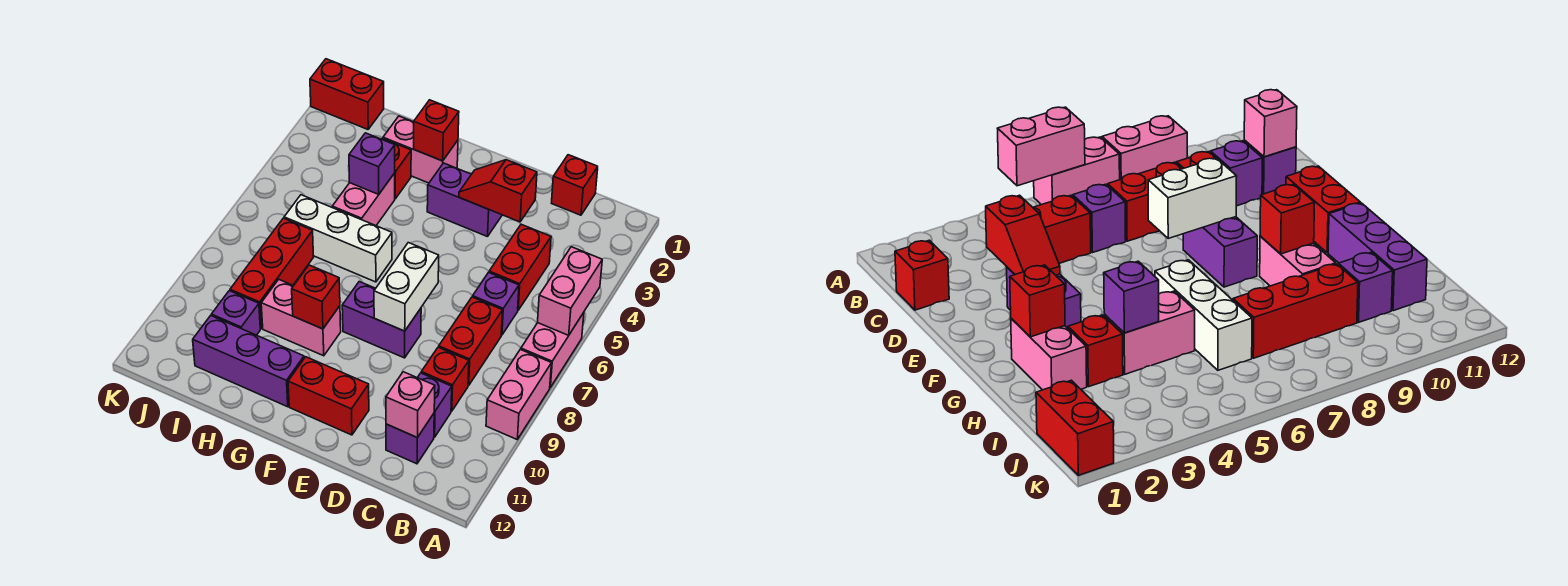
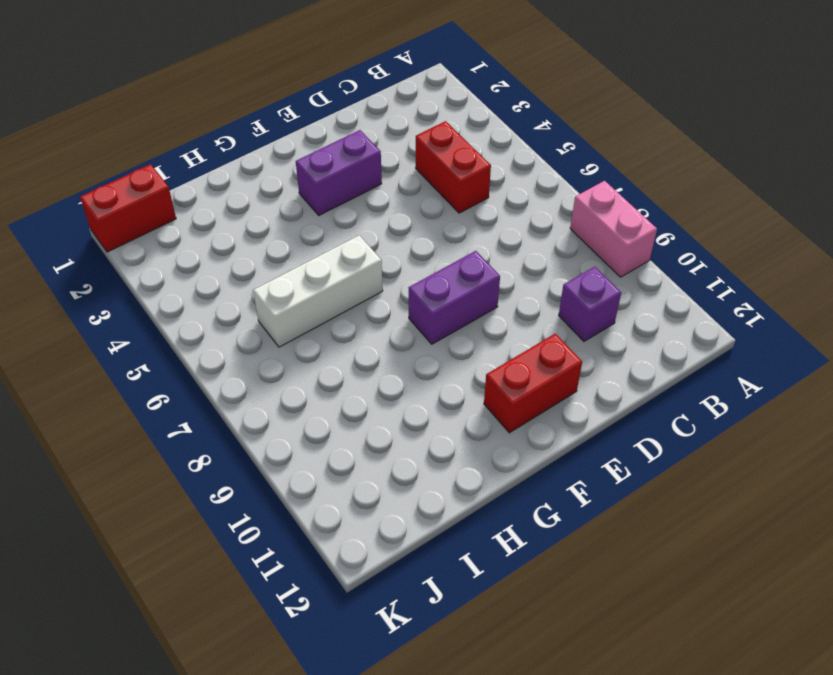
none -> pink 1x2 brick [521,313,584,387]
none -> red 1x1 brick [552,155,598,215]
none -> purple 1x1 brick [473,272,519,335]

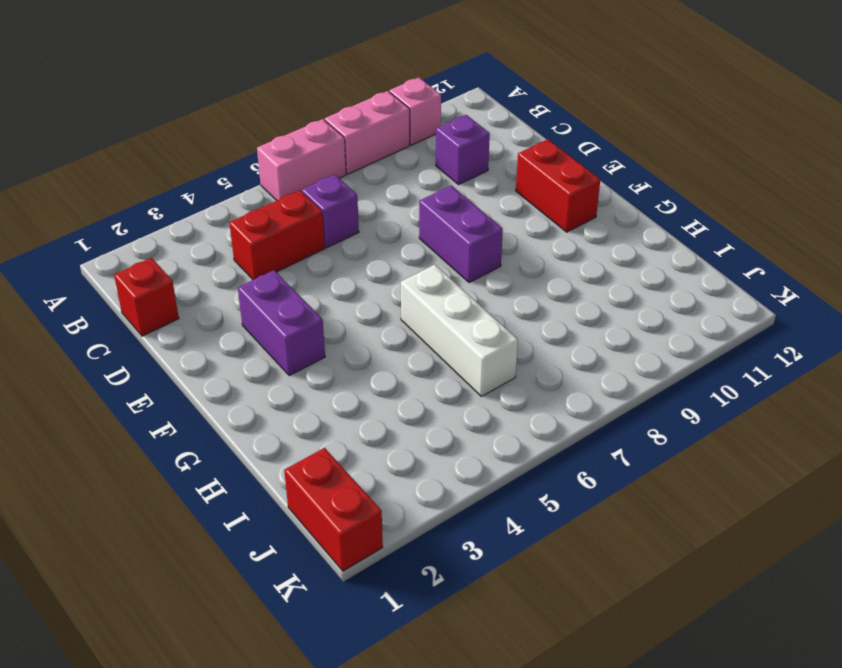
pink 1x1 brick [389,77,441,145] -> pink 1x1 brick moved to [386,372,435,437]
none -> red 1x2 brick [439,297,503,386]
none -> red 1x1 brick [421,347,469,411]
none -> purple 1x1 brick [386,414,434,464]

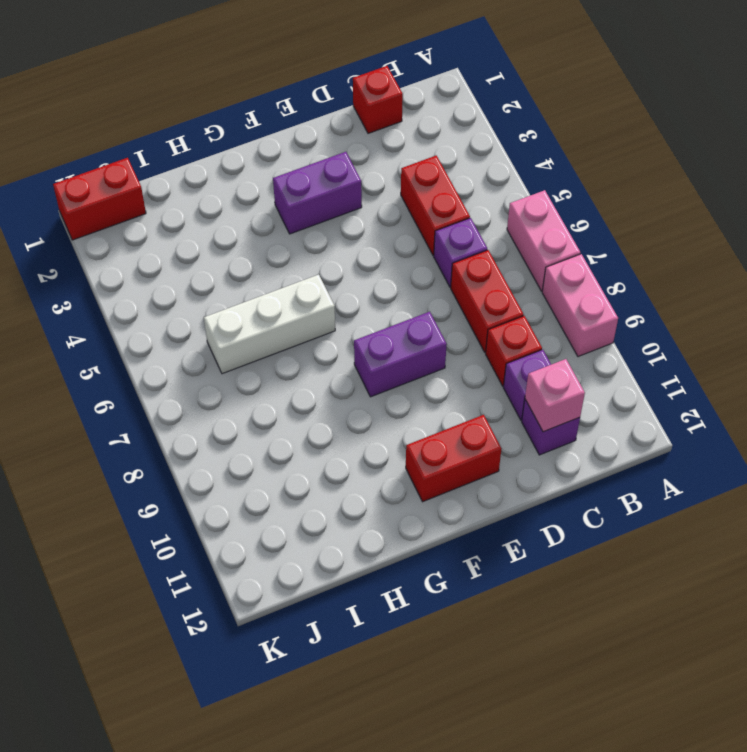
none -> pink 1x2 brick [383,116,458,183]
none -> pink 1x2 brick [261,279,341,356]
none -> purple 1x3 brick [193,316,304,407]

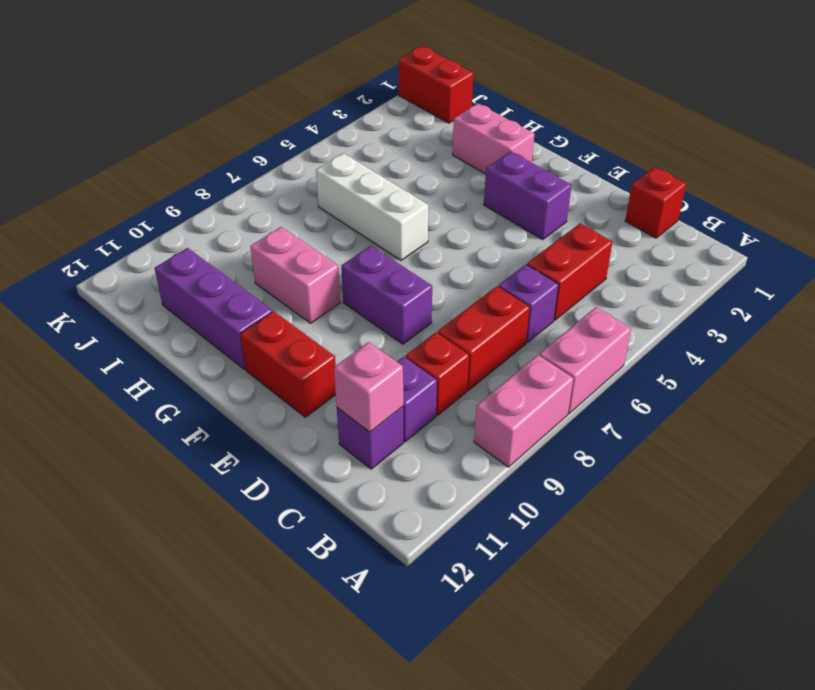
none -> red 1x1 brick [382,138,411,199]
none -> pink 1x2 brick [332,173,395,226]
none -> red 1x3 brick [230,218,314,329]

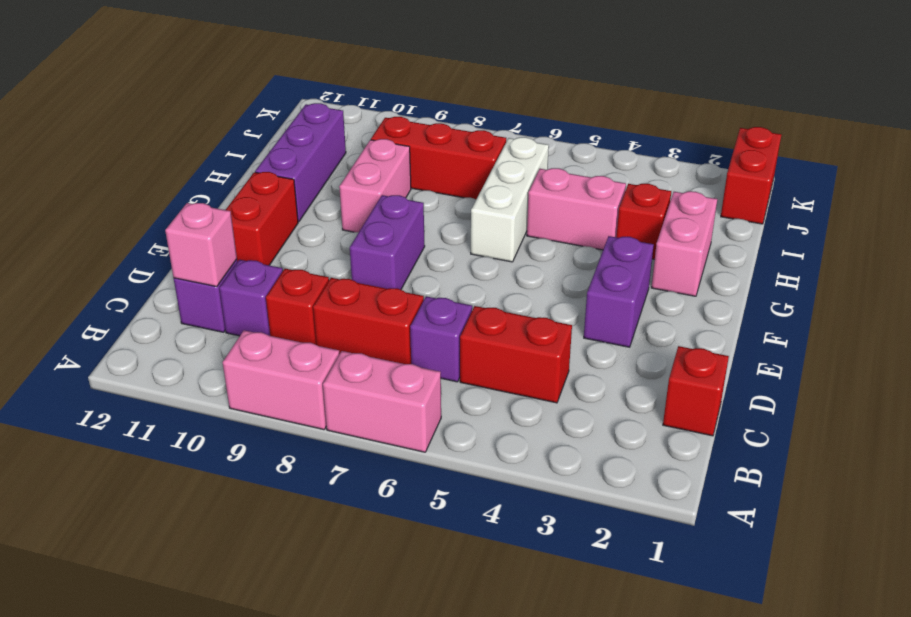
none -> purple 1x1 brick [211,291,260,335]
none -> pink 1x2 brick [538,247,602,335]
none -> red 1x2 slope [459,160,537,222]

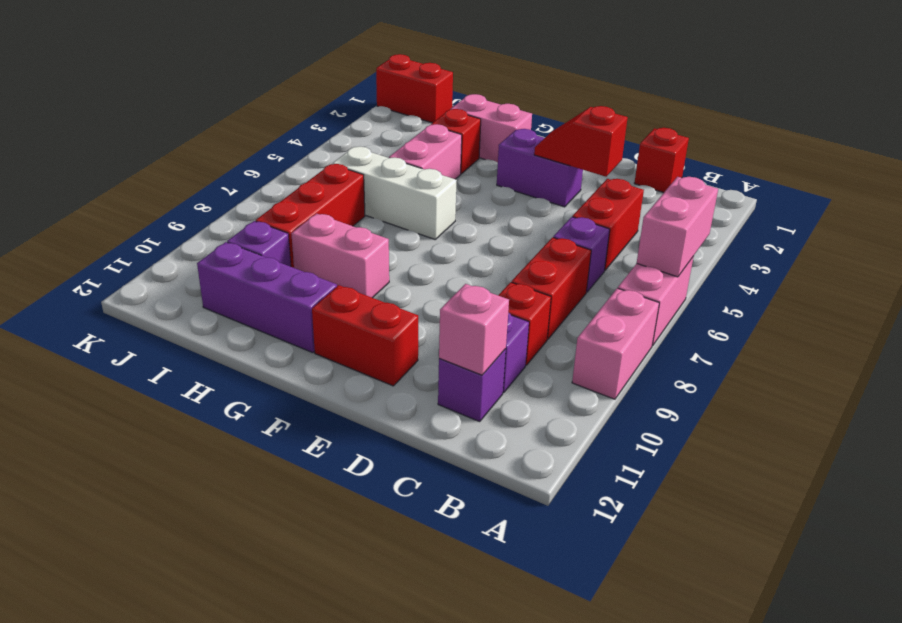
none -> purple 1x2 brick [342,282,421,358]
none -> white 1x2 brick [374,243,439,331]
none -> red 1x1 brick [414,100,459,161]

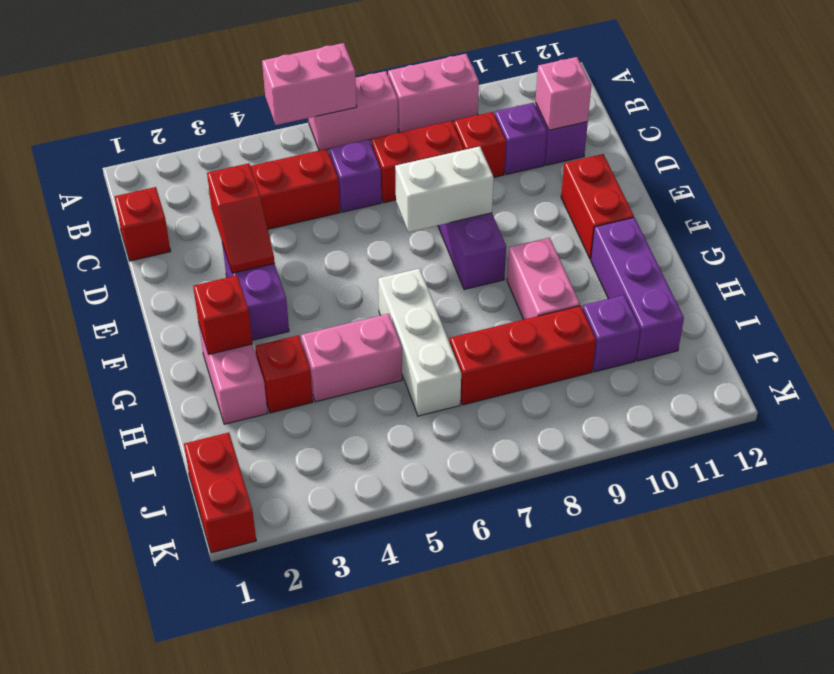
none -> red 1x1 brick [292,265,340,329]
none -> purple 1x1 brick [349,133,395,194]

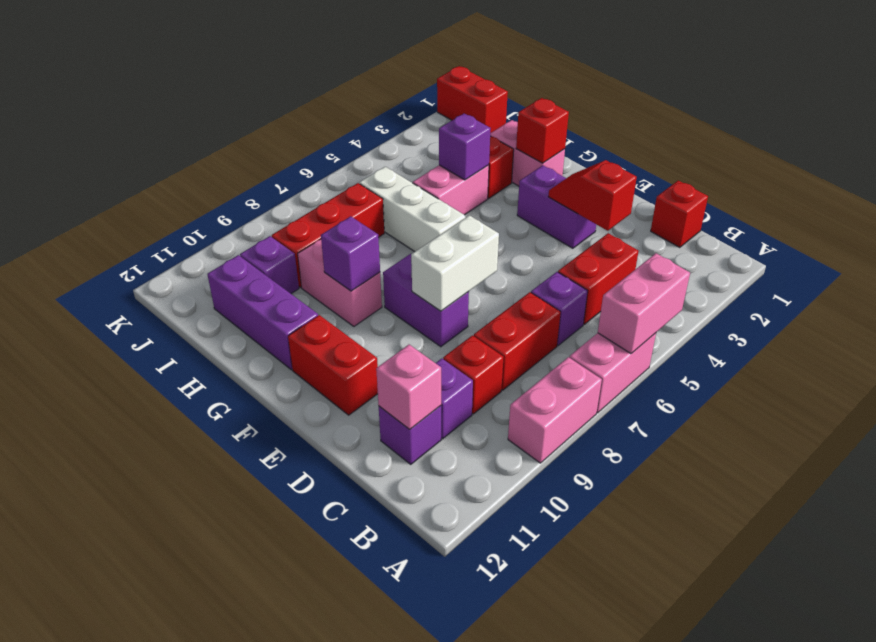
purple 1x1 brick [321,216,380,291] -> red 1x1 brick [292,265,340,329]

